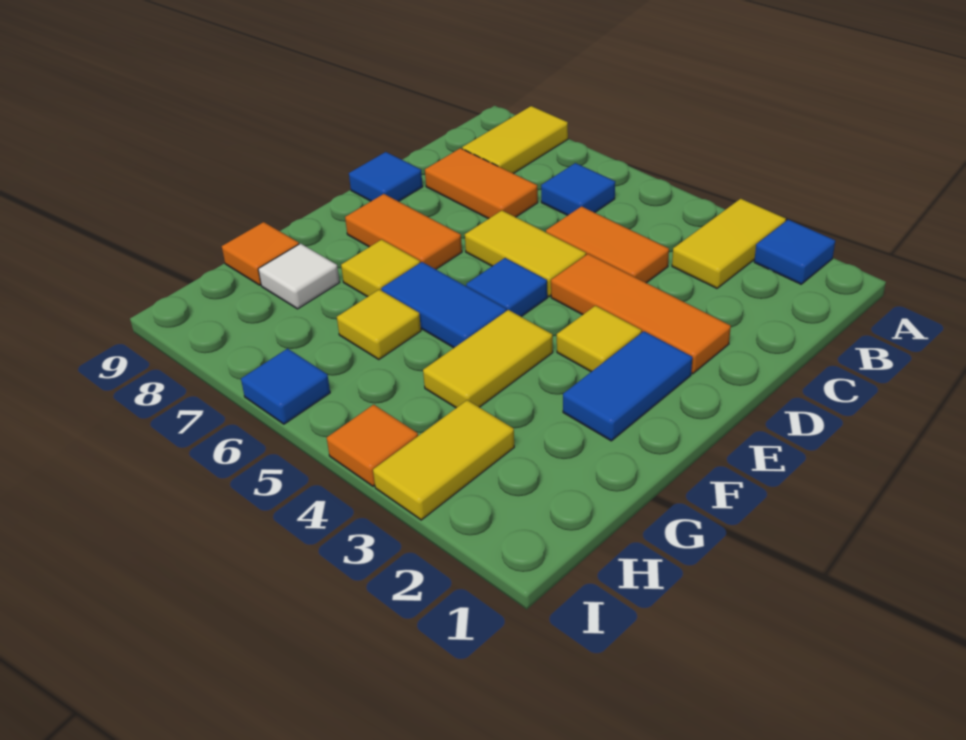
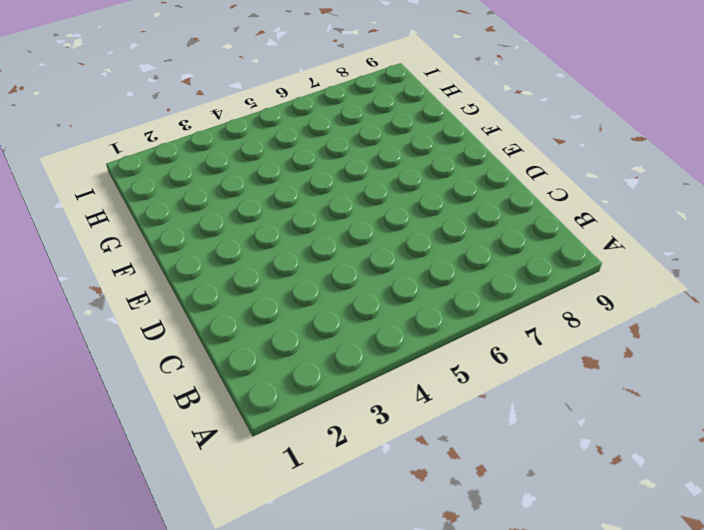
none -> blue 1x1 tile [754,220,835,284]
none -> yellow 1x2 tile [672,199,786,288]
none -> yellow 1x2 tile [462,106,568,174]

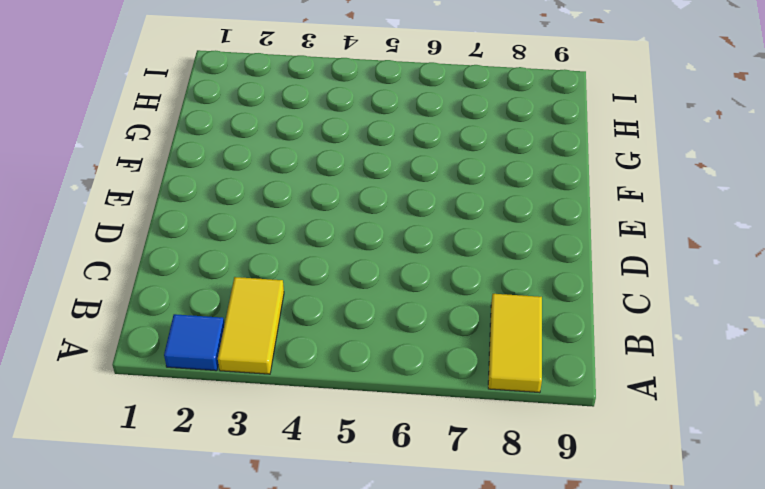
none -> blue 1x1 tile [541,163,615,215]
none -> orange 1x2 tile [546,206,669,283]
none -> orange 1x2 tile [425,148,538,219]

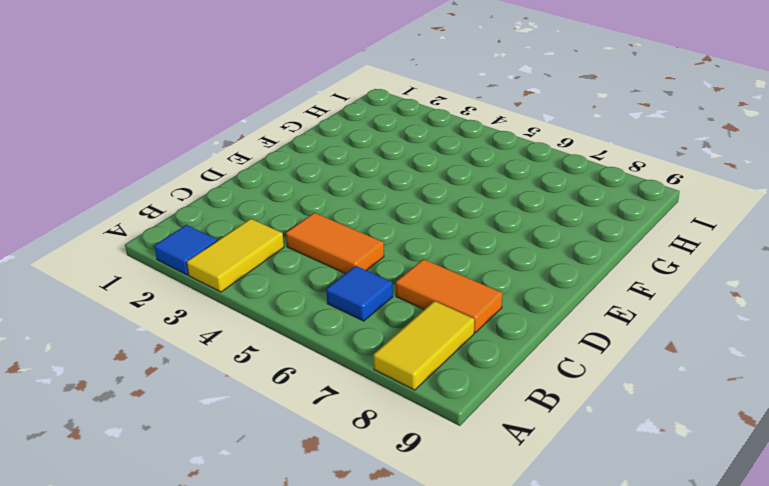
none -> orange 1x3 tile [551,254,731,374]
none -> yellow 1x2 tile [465,211,586,297]
none -> blue 1x1 tile [349,152,423,201]

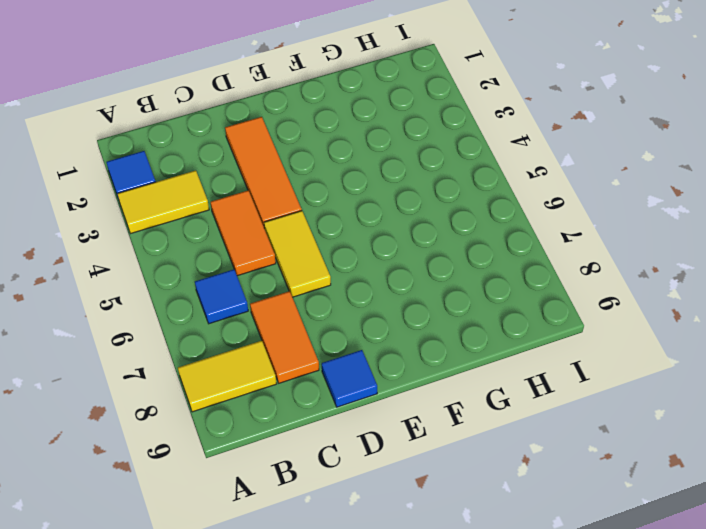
none -> blue 1x2 tile [563,331,692,441]
none -> yellow 1x1 tile [557,306,642,372]
none -> blue 1x1 tile [466,258,547,317]

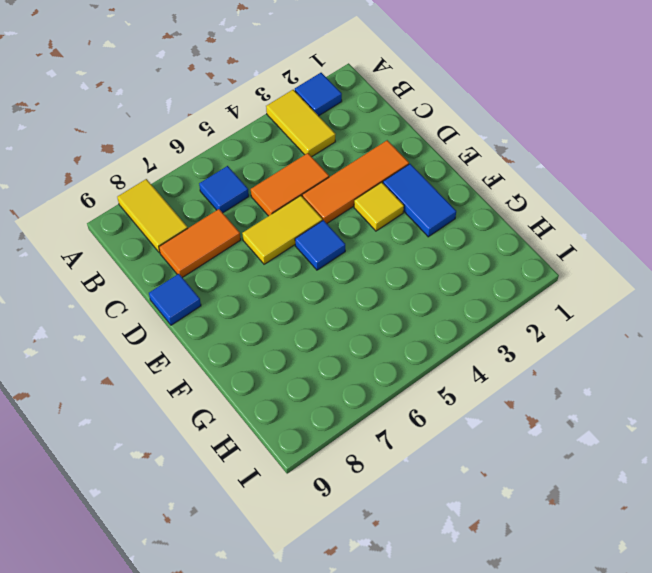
none -> orange 1x2 tile [345,194,462,269]
none -> yellow 1x2 tile [423,310,553,408]
none -> blue 1x2 tile [381,262,506,348]

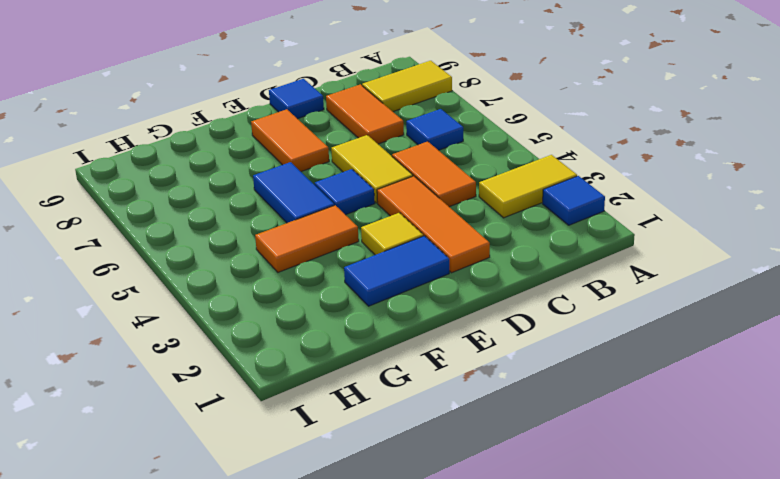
orange 1x2 tile [255,205,359,272] -> yellow 1x2 tile [423,310,553,408]
none -> yellow 1x1 tile [341,240,420,297]
none -> yellow 1x1 tile [337,289,421,360]
none -> white 1x1 tile [258,244,340,309]

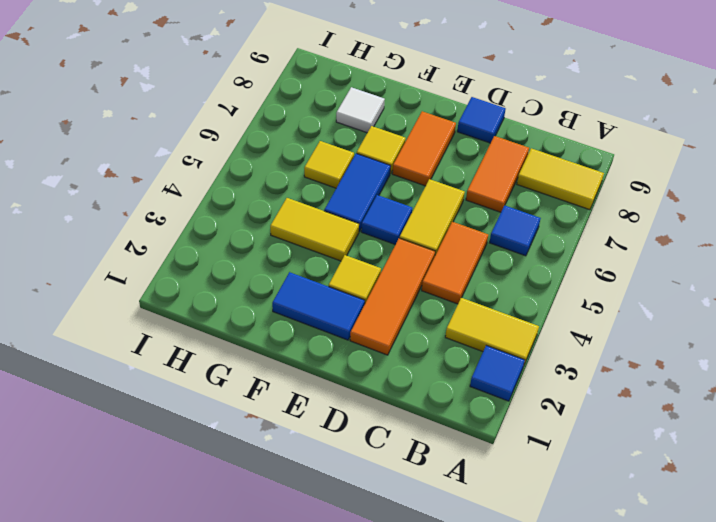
none -> orange 1x1 tile [222,222,299,285]
none -> yellow 1x2 tile [373,400,514,520]
none -> orange 1x1 tile [327,405,418,486]

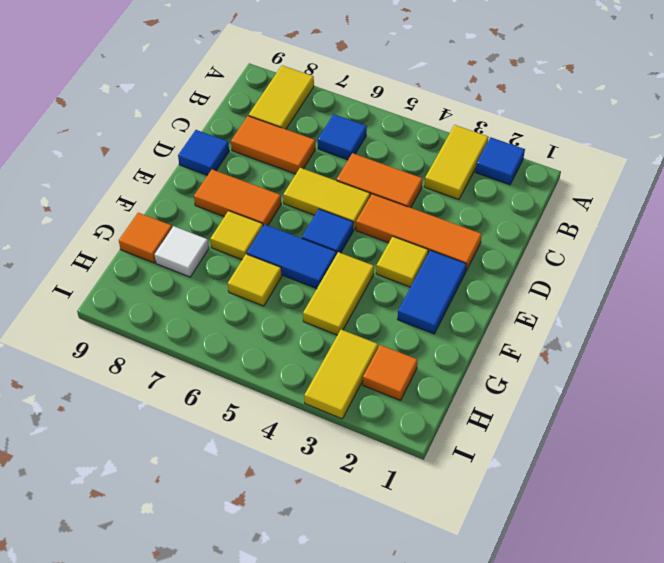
orange 1x1 tile [363,345,418,400] -> orange 1x1 tile moved to [327,405,418,486]
none -> blue 1x1 tile [241,349,330,424]

